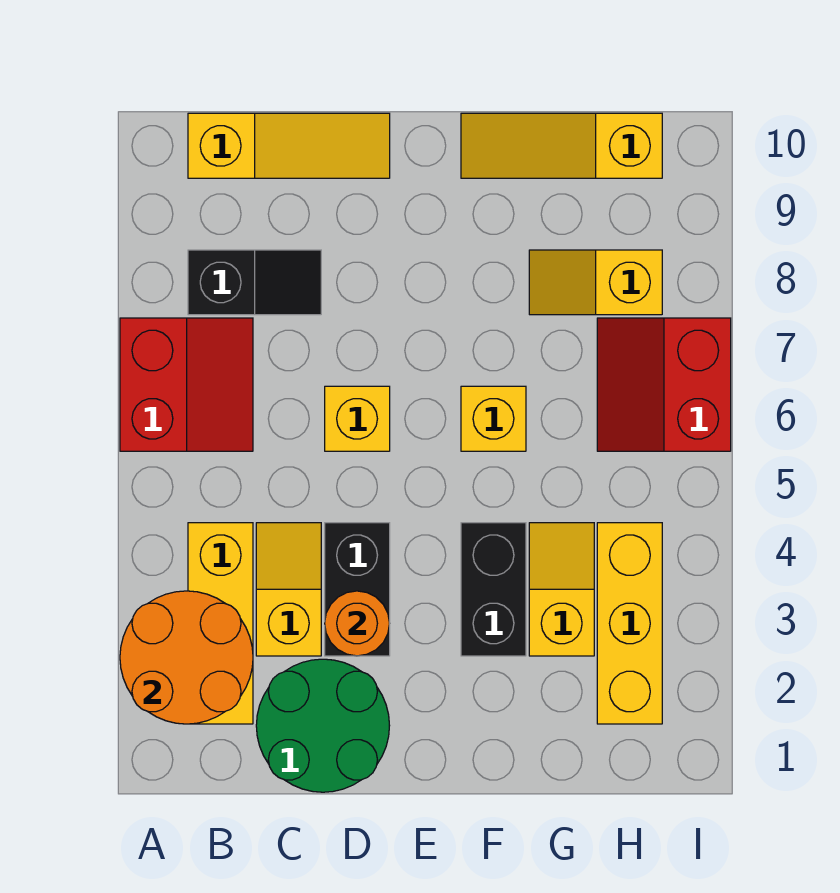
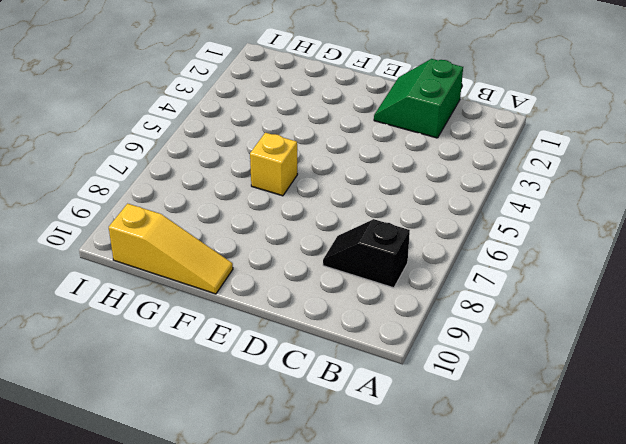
green 2x2 slope [374,59,463,138] -> green 2x2 round brick [256,659,390,792]
none -> red 2x2 slope [120,318,253,451]
none -> yellow 1x3 brick [188,523,253,724]
none -> yellow 1x3 slope [188,113,390,178]

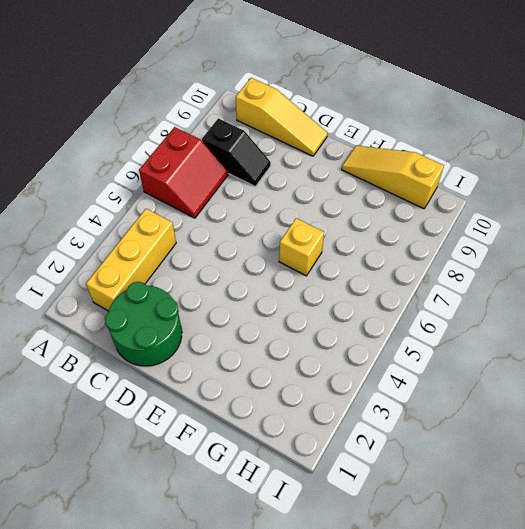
none -> yellow 1x2 slope [256,523,321,656]
none -> black 1x2 brick [325,523,390,656]
none -> yellow 1x1 brick [325,386,390,451]

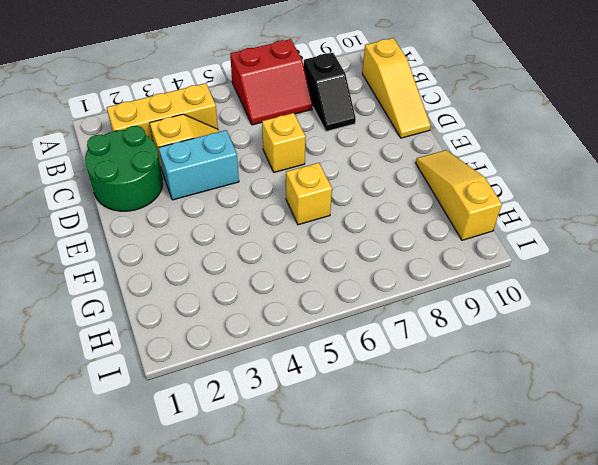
cyan 1x2 brick [159,130,239,200] -> black 1x2 brick [325,523,390,656]
none -> black 1x2 brick [461,523,526,656]
none -> yellow 1x2 slope [529,523,594,656]
none -> yellow 1x2 slope [529,250,662,315]

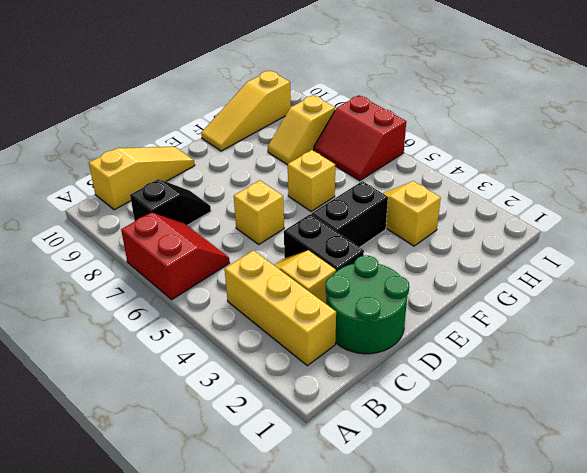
black 1x2 brick [311,181,388,247] -> black 1x2 brick turned to [461,523,526,656]
none -> yellow 1x3 brick [597,523,662,724]
none -> orange 2x2 round brick [120,591,253,724]
none -> orange 1x1 round brick [325,591,390,656]

